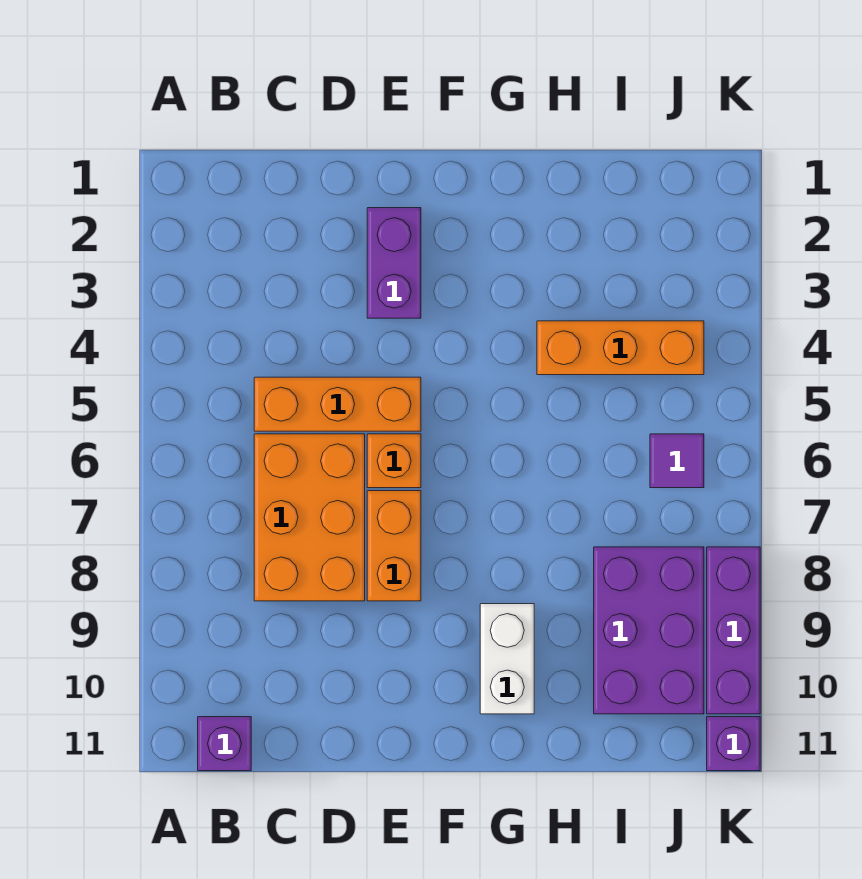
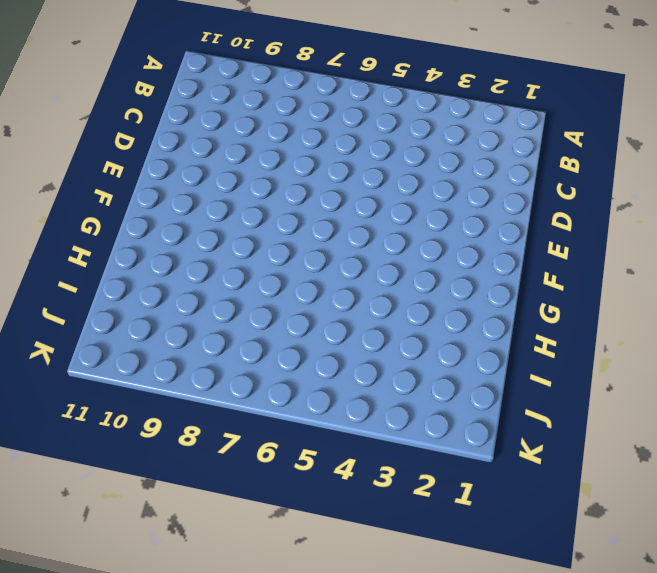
none -> purple 1x1 brick [198,717,251,771]
none -> orange 1x3 brick [254,377,421,431]
none -> orange 2x3 brick [254,434,365,601]

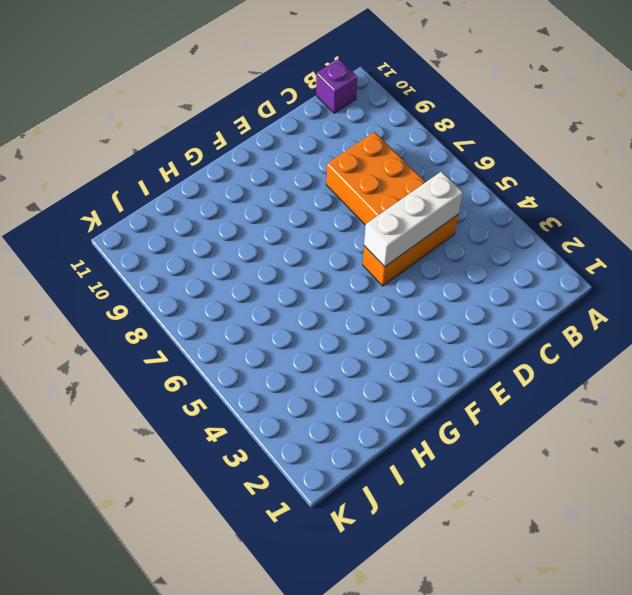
white 1x3 brick [364,172,463,267] -> none
none -> purple 1x2 brick [367,208,421,318]
none -> orange 1x1 brick [367,434,421,488]
none -> orange 1x2 brick [367,491,421,601]

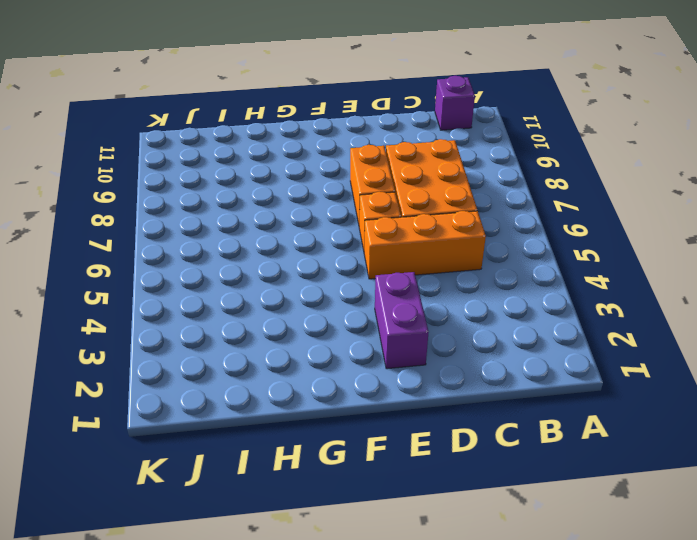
none -> white 1x2 brick [480,604,534,714]
none -> orange 1x3 brick [537,321,704,375]
none -> purple 2x3 brick [594,547,704,714]

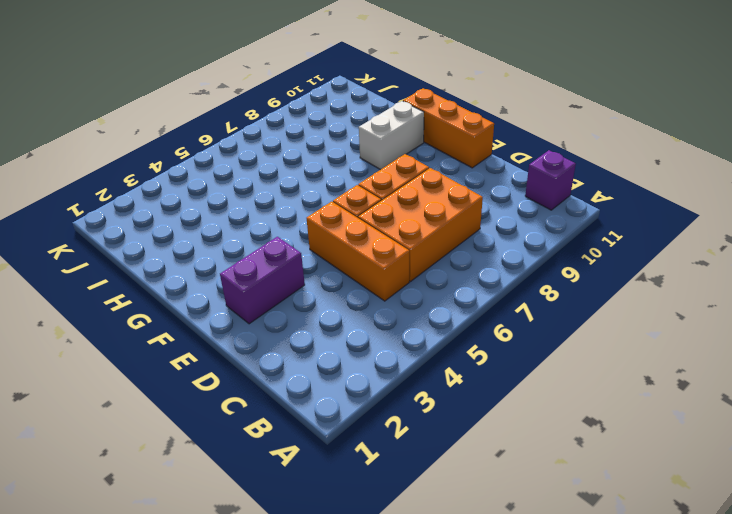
orange 1x3 brick [403,88,494,168] -> orange 1x3 brick moved to [537,321,704,375]
none -> purple 2x3 brick [594,547,704,714]
none -> purple 1x1 tile [650,434,704,488]
none -> purple 1x3 brick [707,547,760,714]

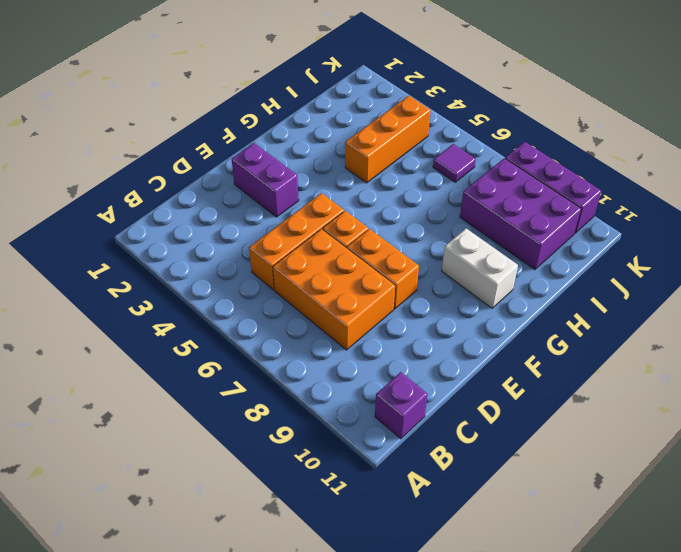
none -> purple 1x1 brick [707,717,760,771]

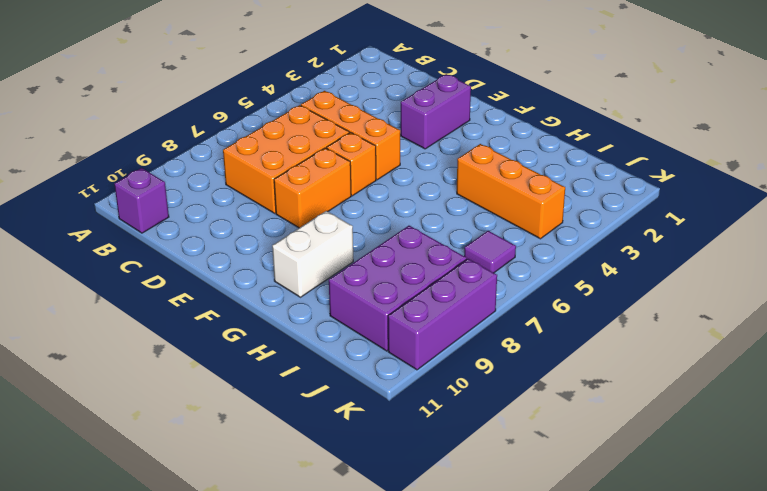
none -> purple 1x1 brick [707,717,760,771]

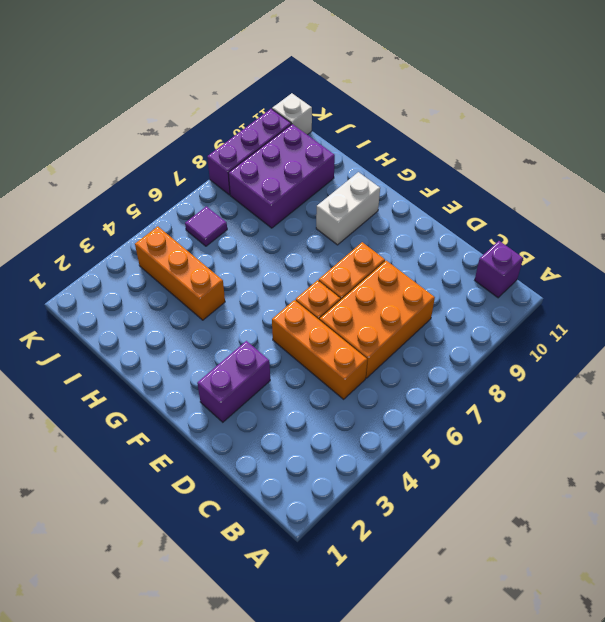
white 1x1 brick [272,93,312,135] -> purple 1x1 brick [707,717,760,771]

